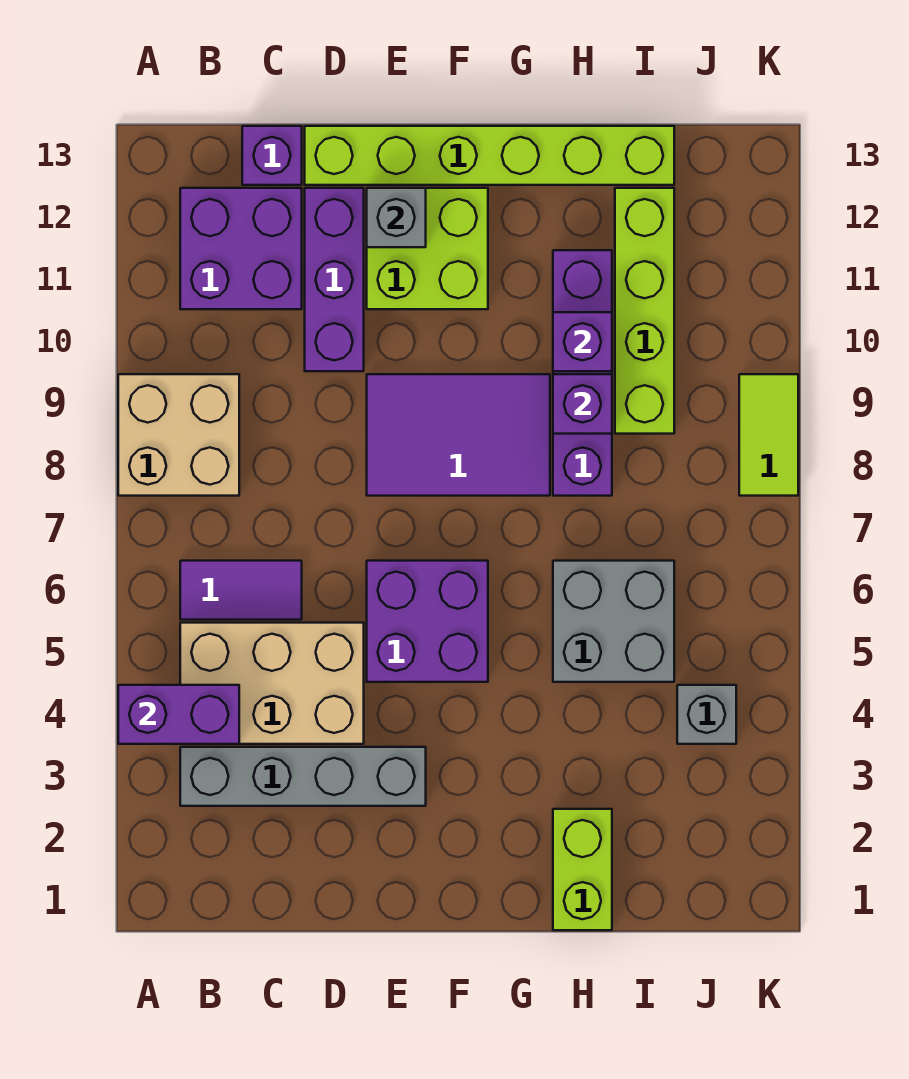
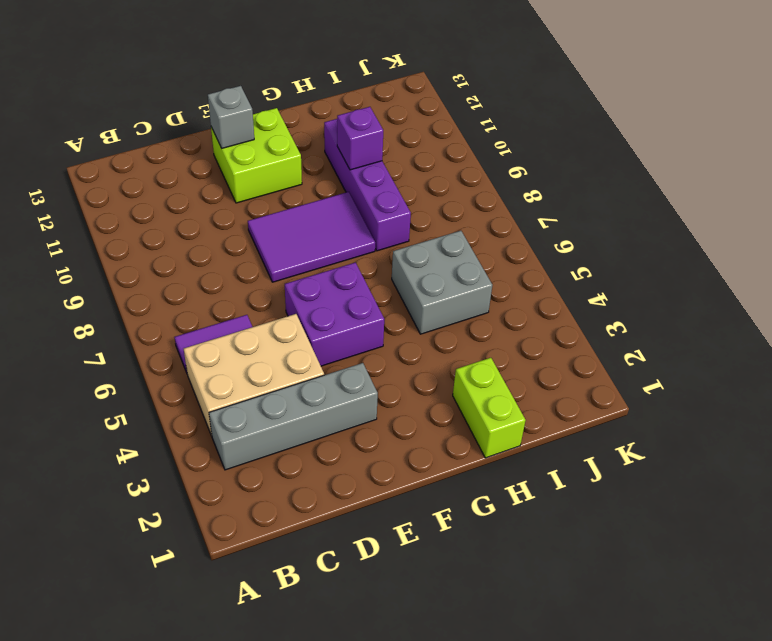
none -> tan 2x2 brick [118,374,239,496]
none -> purple 2x2 brick [180,188,302,309]
none -> purple 1x1 brick [242,126,302,185]

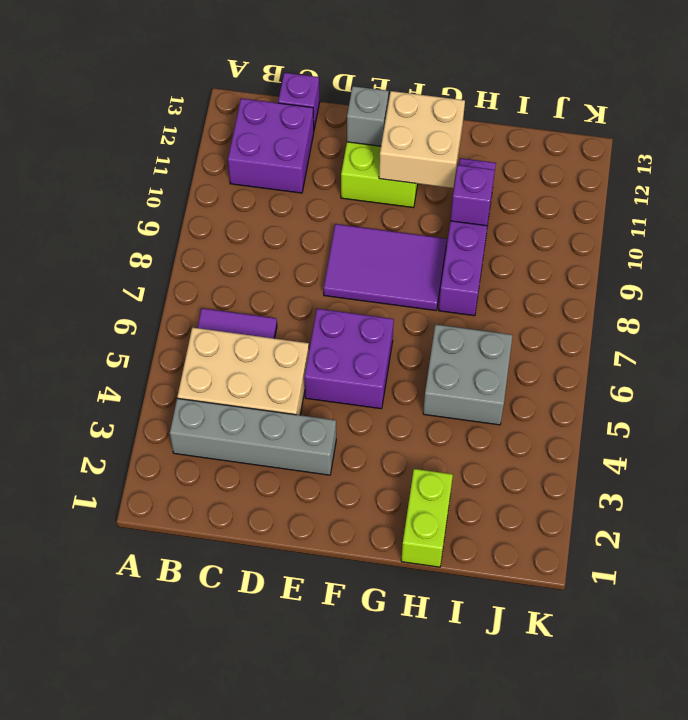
tan 2x2 brick [379,91,465,188] -> tan 2x2 brick moved to [118,374,239,496]
none -> purple 1x3 brick [305,188,364,371]
none -> lime 1x6 brick [305,126,674,185]
none -> lime 1x4 brick [615,188,674,434]

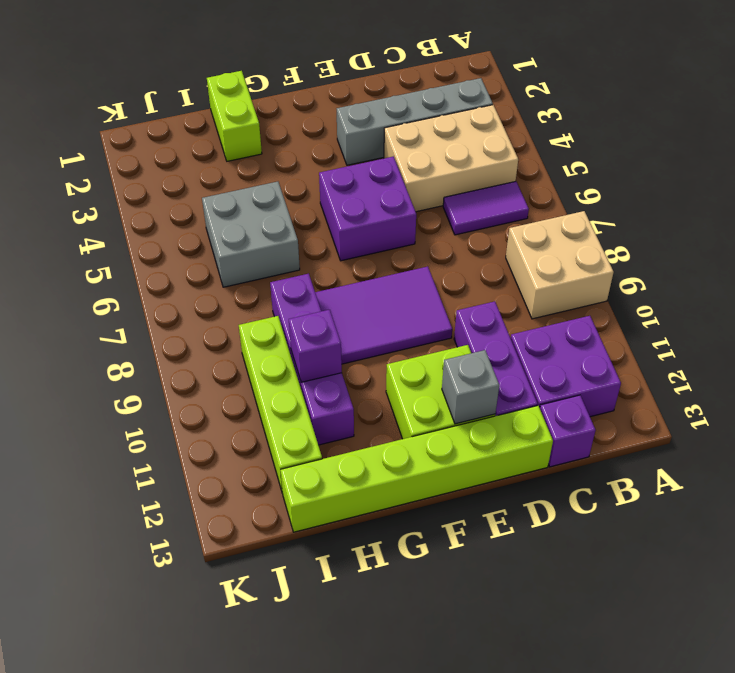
none -> grey 1x1 brick [677,685,736,744]
none -> lime 1x2 tile [739,374,798,496]
none -> purple 1x2 brick [118,685,239,744]

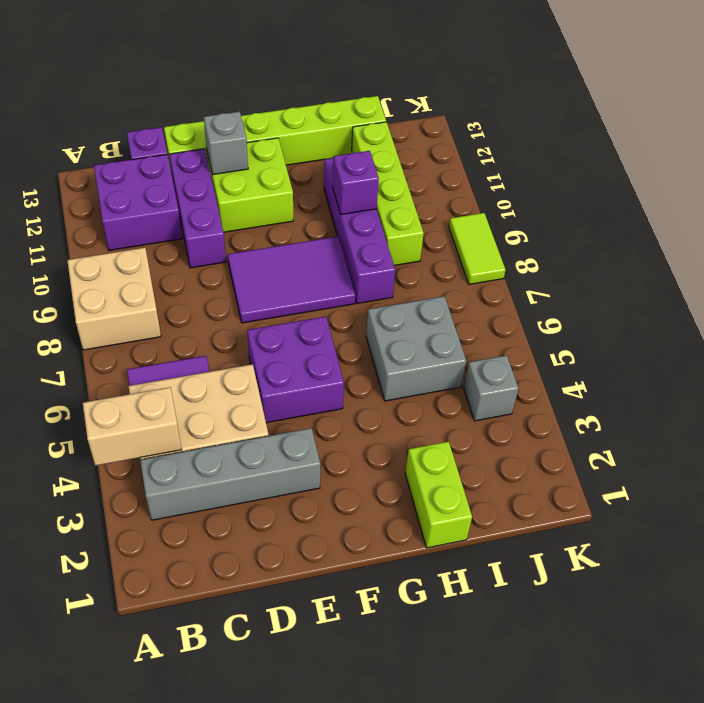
tan 1x2 brick [83,387,182,466] -> purple 1x2 brick [118,685,239,744]
none -> purple 1x1 brick [553,374,612,434]

